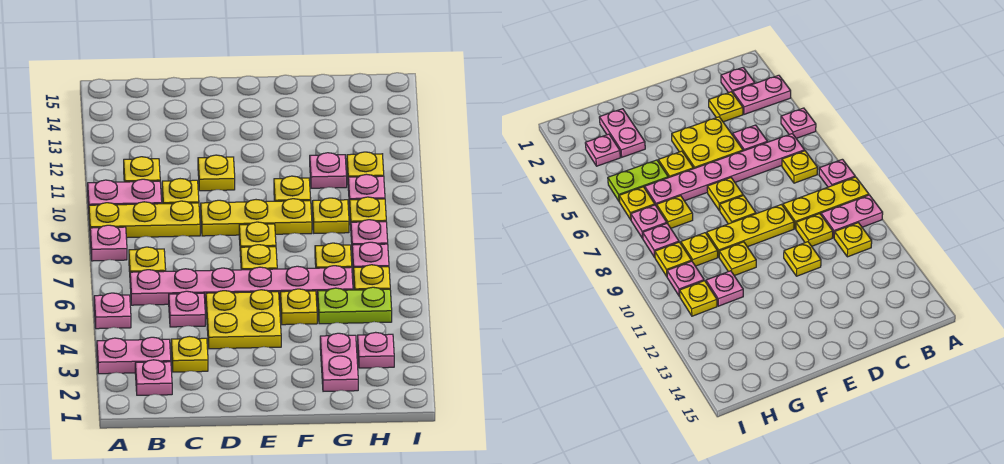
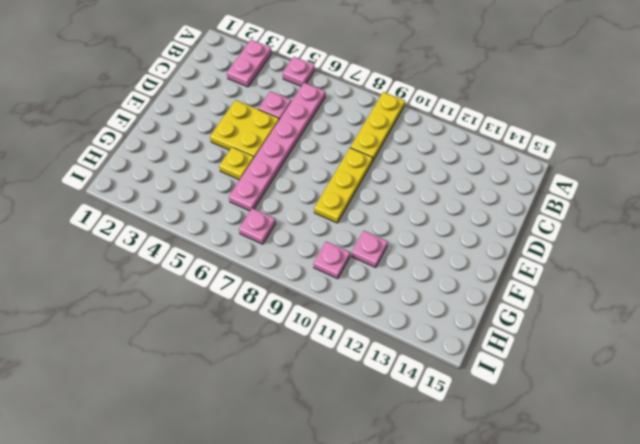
none -> pink 1x1 plate [90,225,127,261]
none -> pink 1x2 plate [88,179,162,208]
none -> pink 1x1 plate [135,360,172,395]
none -> yellow 1x1 plate [129,247,166,273]

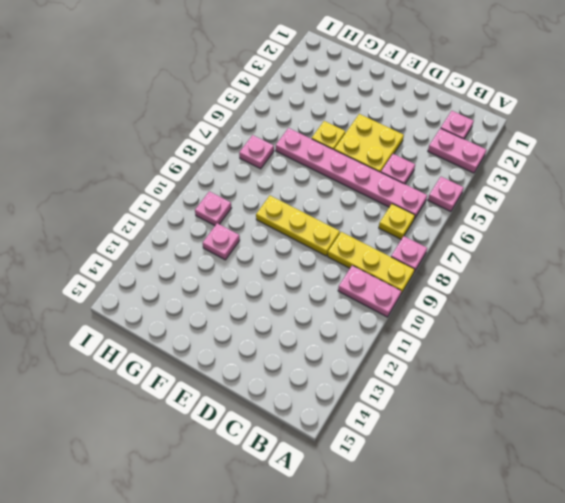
none -> yellow 1x1 plate [124,157,160,182]
none -> yellow 1x1 plate [171,336,208,372]
none -> yellow 1x1 plate [162,179,199,204]
none -> yellow 1x1 plate [198,155,235,191]

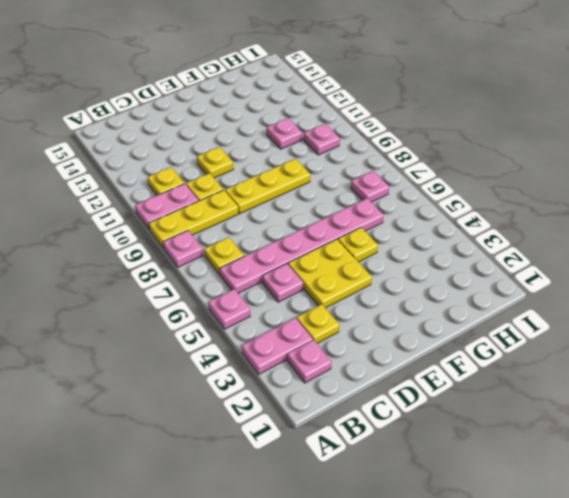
none -> yellow 1x1 plate [241,245,277,270]
none -> yellow 1x1 plate [239,222,276,257]
none -> yellow 1x1 plate [274,176,311,201]
none -> pink 1x2 plate [320,333,358,391]

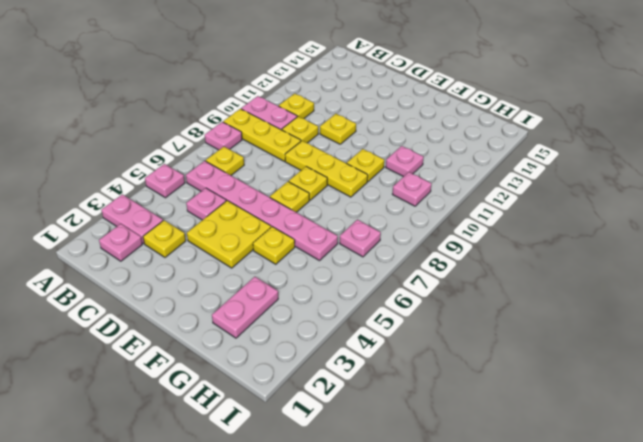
none -> lime 1x2 plate [318,287,392,324]
none -> yellow 1x1 plate [315,243,352,268]
none -> yellow 1x1 plate [312,198,349,233]
none -> pink 1x1 plate [358,332,394,368]

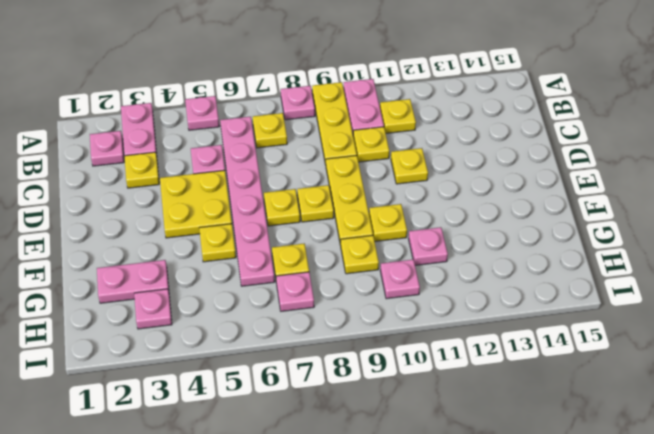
none -> lime 1x2 plate [318,287,392,324]
none -> yellow 1x1 plate [354,265,390,290]
none -> pink 1x1 plate [351,220,388,245]
none -> yellow 1x1 plate [350,197,386,225]

